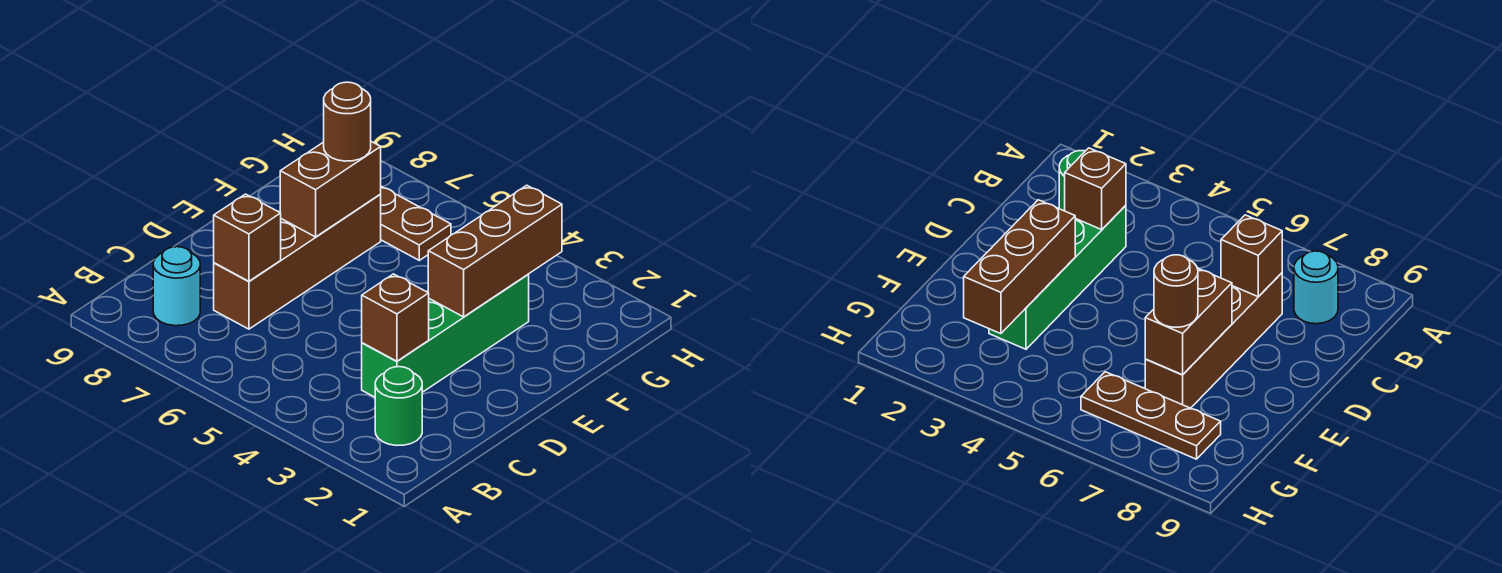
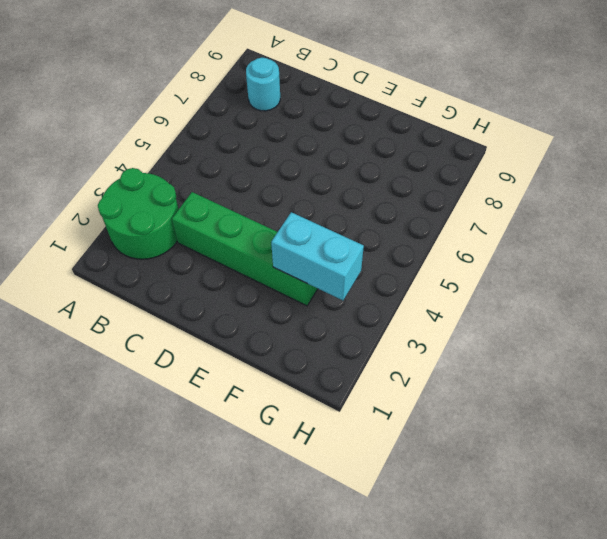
green 2x2 round brick [98,168,179,259] -> green 1x1 round brick [375,367,422,446]
cyan 1x2 brick [271,212,364,300] -> brown 1x3 brick [428,185,562,317]
none -> brown 1x4 brick [214,195,381,329]
none -> brown 1x3 plate [380,186,451,260]

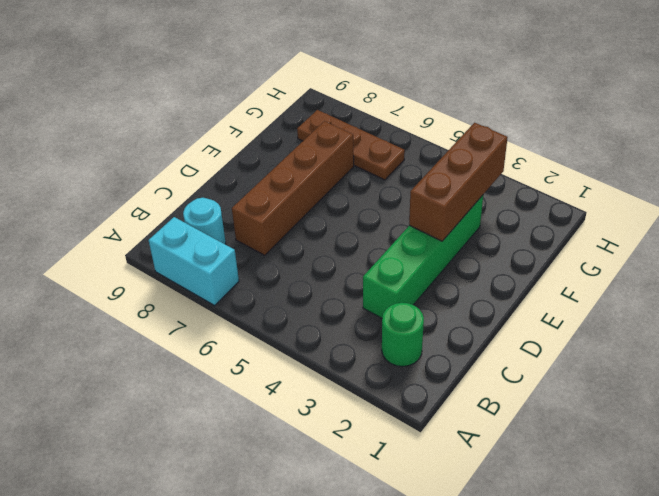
cyan 1x2 brick [149,217,239,305] -> none
none -> brown 1x1 brick [362,274,429,361]
none -> brown 1x1 brick [214,194,281,281]

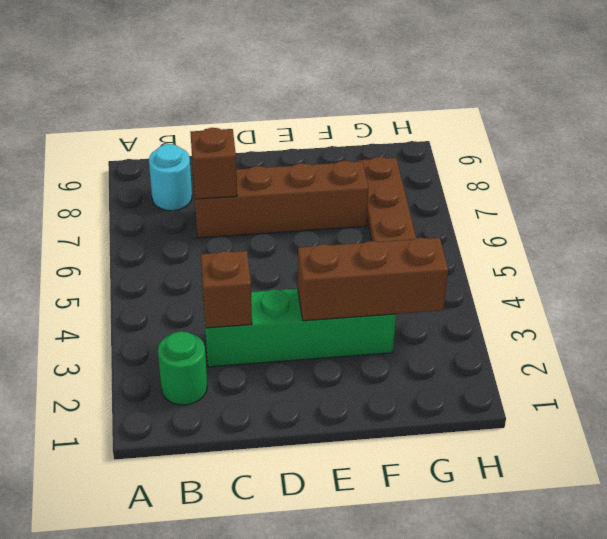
none -> brown 1x2 brick [280,142,381,237]
none -> brown 1x1 round brick [324,82,371,161]

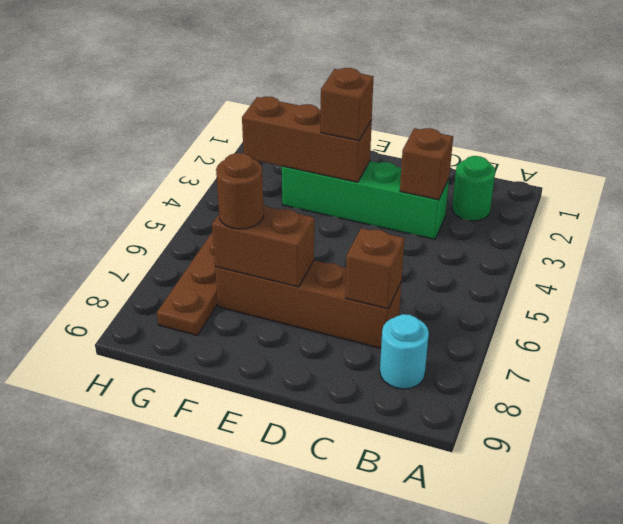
brown 1x1 brick [321,68,373,141] -> none

